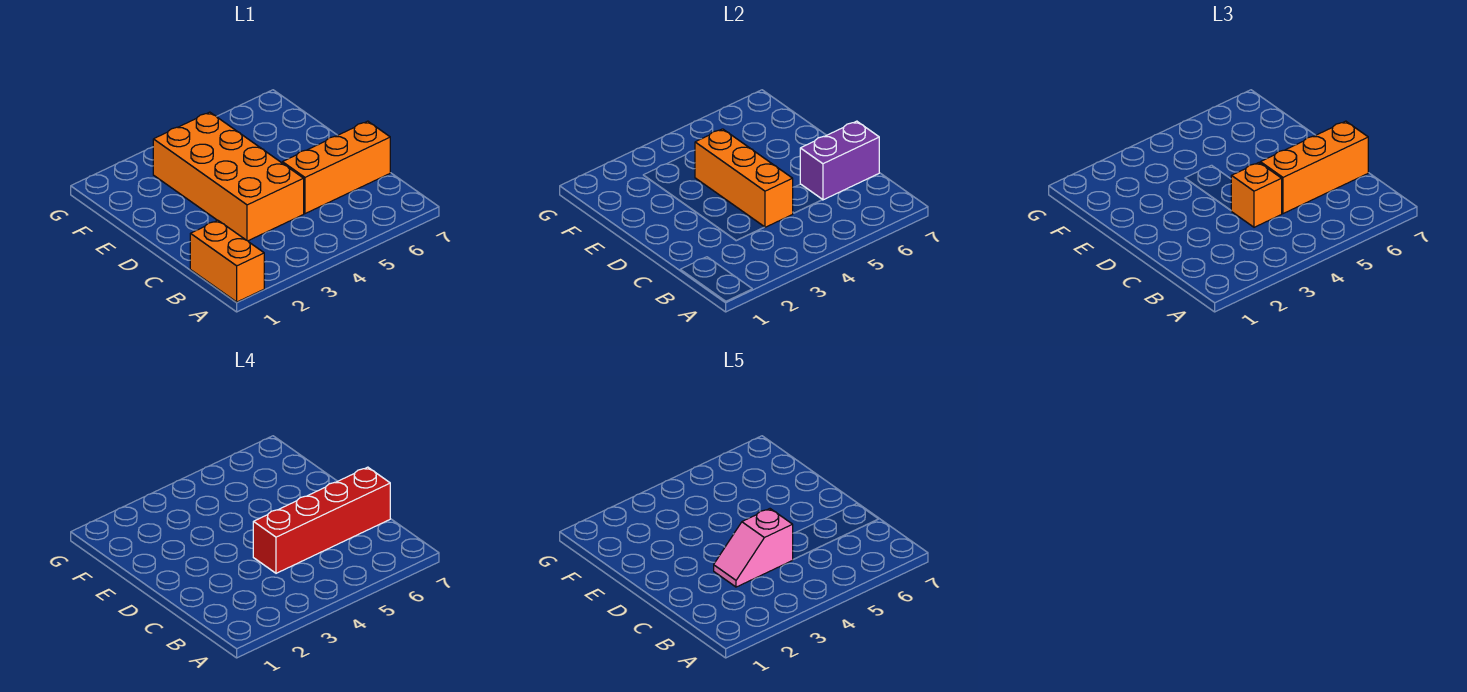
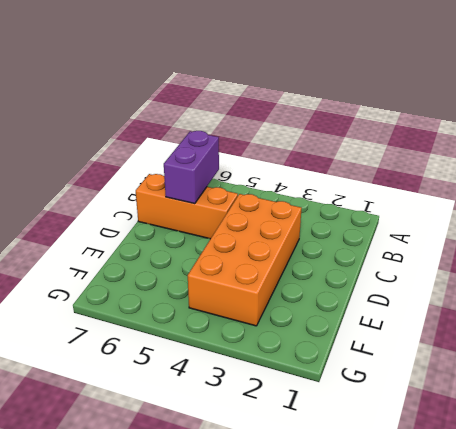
purple 1x2 brick [164,131,219,204] -> purple 1x2 brick turned to [800,121,879,200]
none -> orange 1x2 brick [190,220,264,302]
none -> orange 1x3 brick [695,129,793,227]

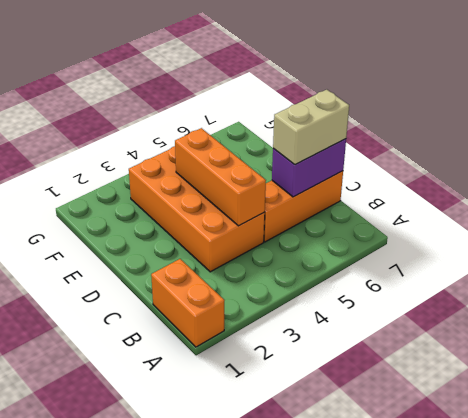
tan 1x2 brick [273,90,349,165] -> orange 1x3 brick [1260,121,1368,214]
none -> orange 1x1 brick [1231,163,1282,227]
none -> red 1x4 brick [253,467,390,573]

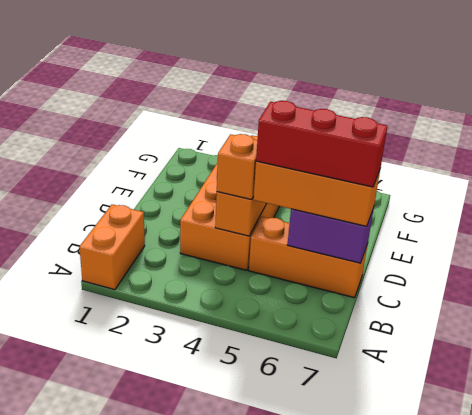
red 1x3 brick [256,101,388,187] -> red 1x4 brick [253,467,390,573]
none -> pink 1x2 slope [714,509,793,587]

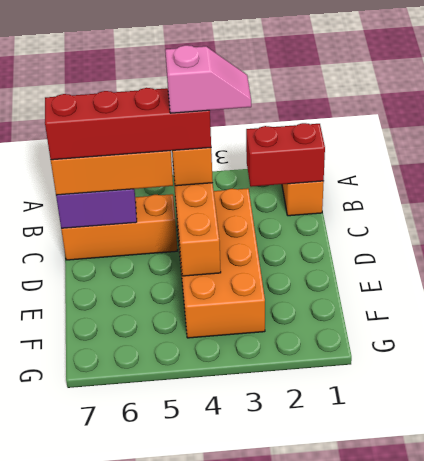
red 1x2 brick [246,123,325,187] -> none

